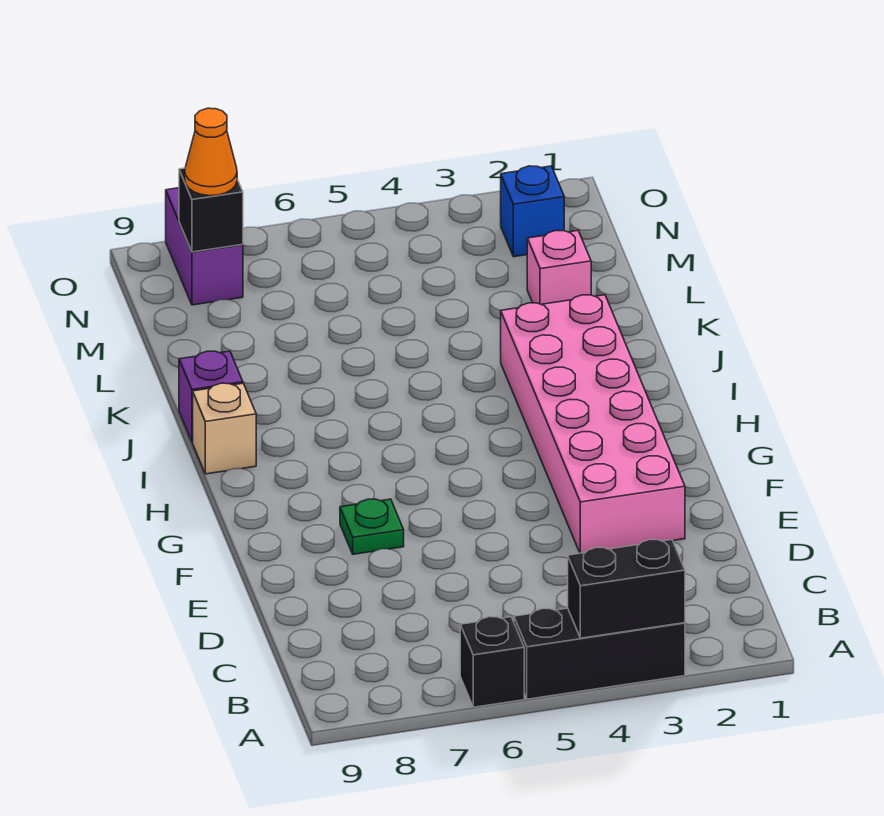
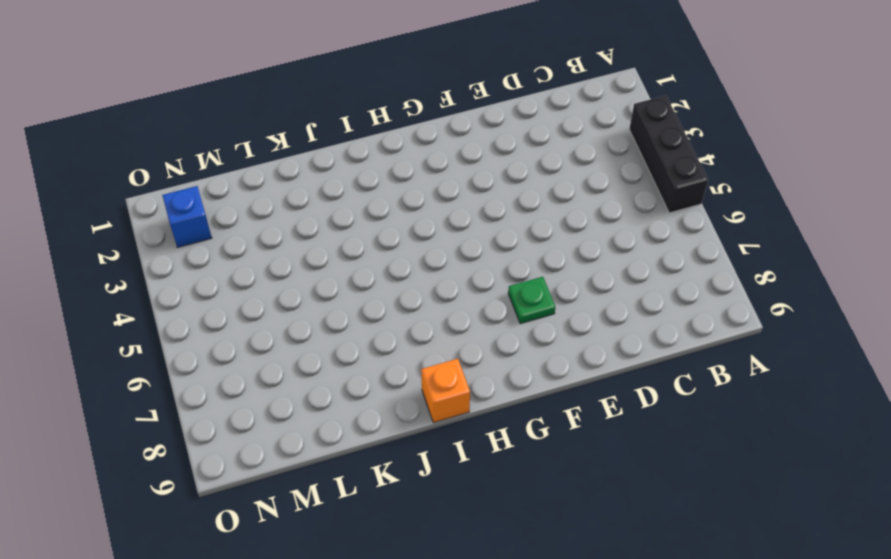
orange 1x1 brick [421,359,470,423] -> tan 1x1 brick [193,383,256,474]
none -> black 1x1 brick [460,617,524,707]
none -> pink 2x6 brick [501,295,685,553]
none -> purple 1x1 brick [179,351,243,442]

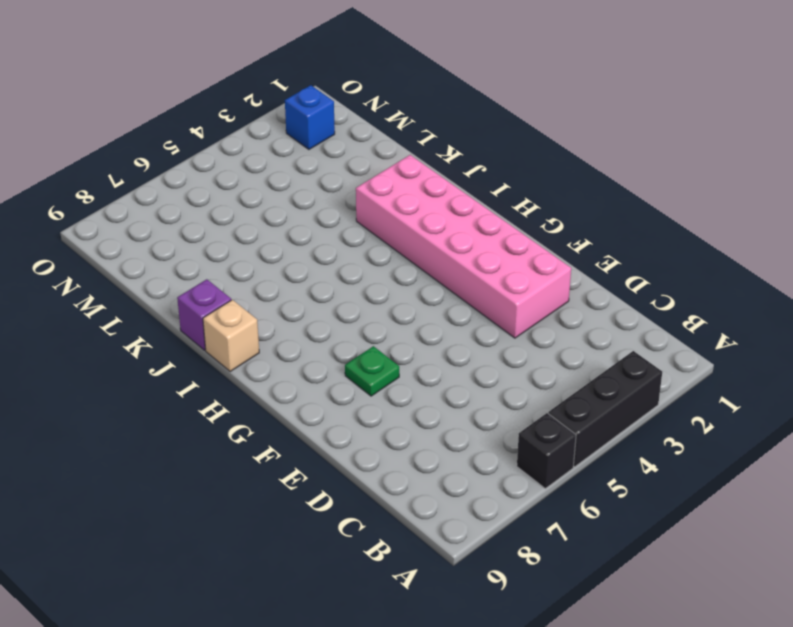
none -> pink 1x1 brick [527,231,591,304]
none -> purple 1x2 brick [166,188,243,305]
none -> black 1x2 brick [568,540,685,638]

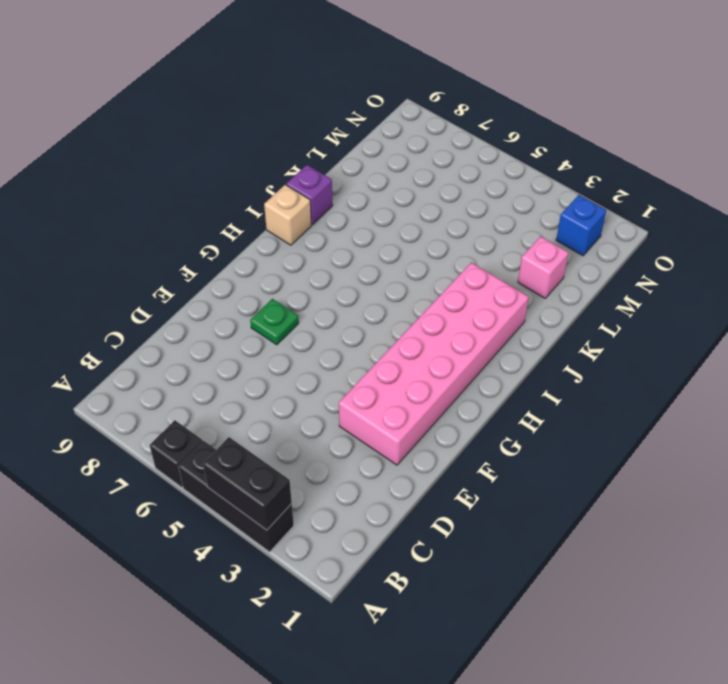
none -> purple 1x2 brick [166,188,243,305]
none -> black 1x1 brick [179,168,243,252]
none -> orange 1x1 cone [185,108,237,196]

